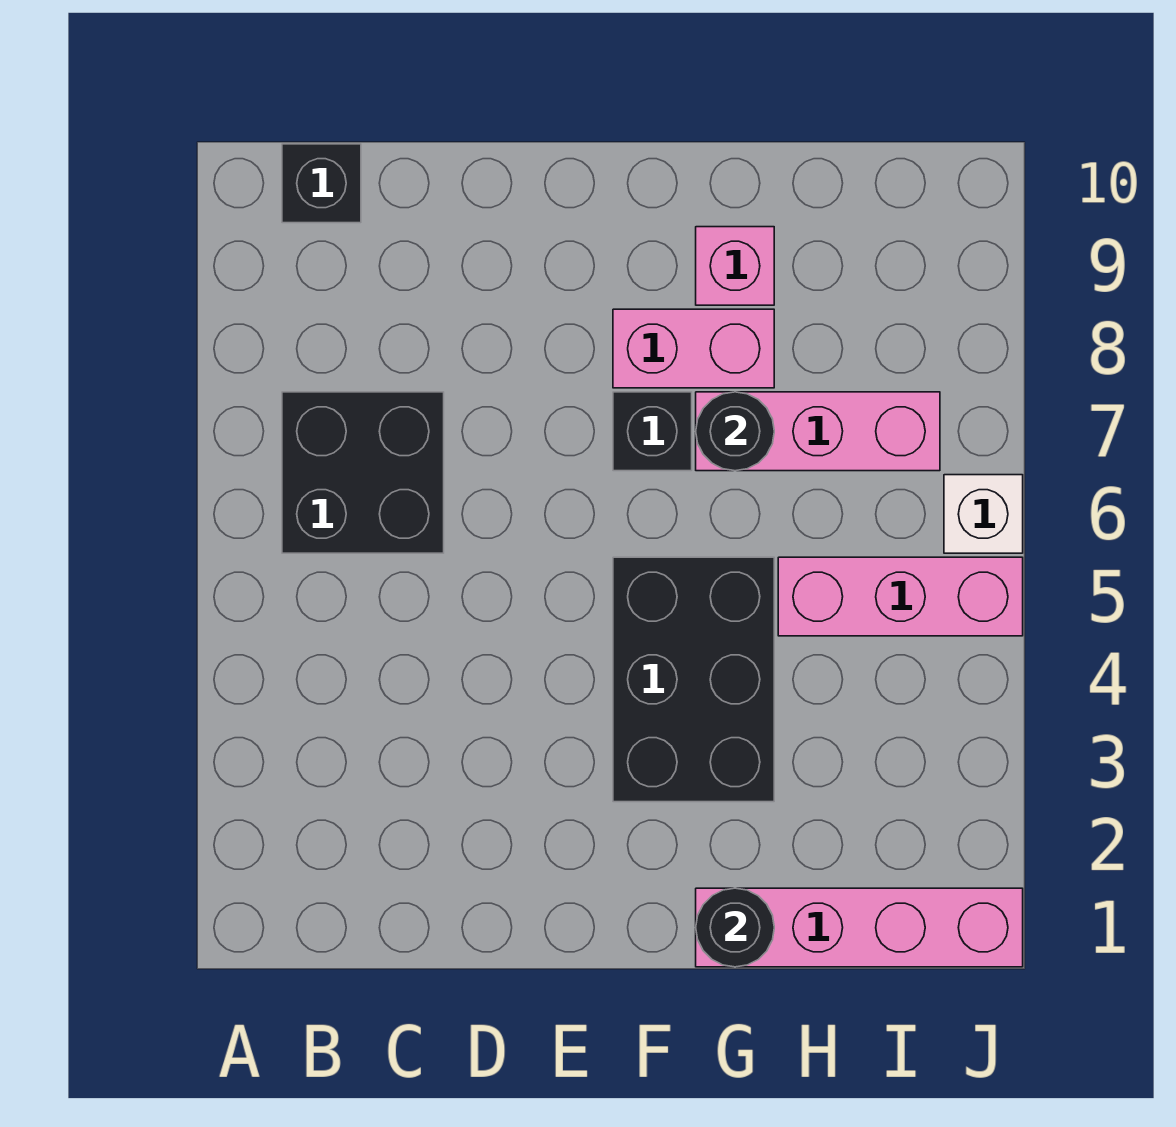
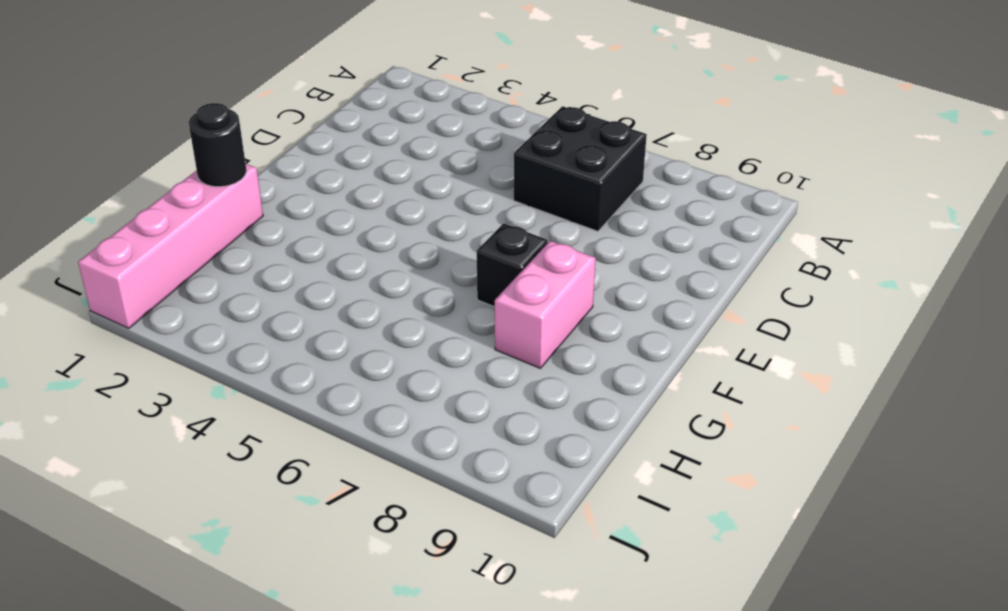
none -> black 1x1 brick [282,144,361,223]
none -> black 2x3 brick [613,557,774,802]
none -> pink 1x3 brick [696,392,940,471]

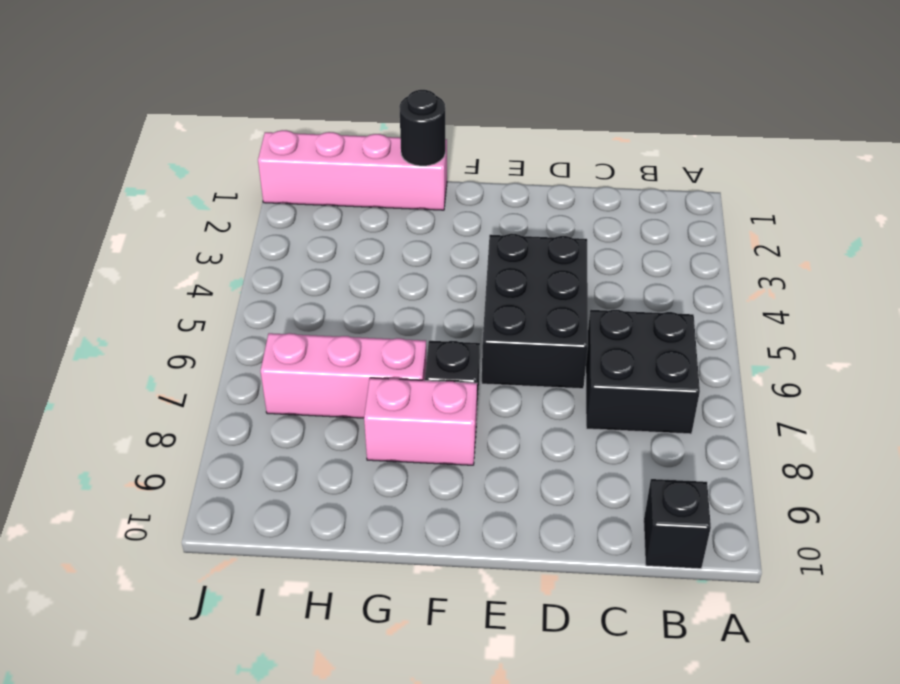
black 2x3 brick [482,234,588,389] -> black 2x3 brick moved to [613,557,774,802]
none -> pink 1x1 brick [696,227,774,305]
none -> pink 1x3 brick [778,557,1023,636]
none -> white 1x1 brick [944,475,1023,553]

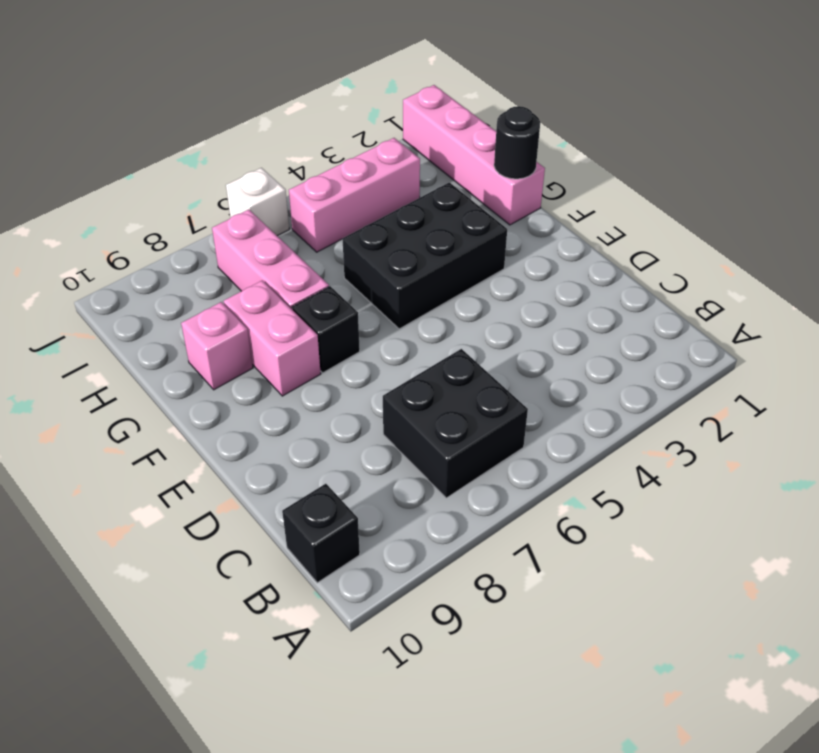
pink 1x3 brick [289,138,420,252] -> pink 1x3 brick turned to [778,557,1023,636]
none -> black 1x1 round brick [696,392,774,471]

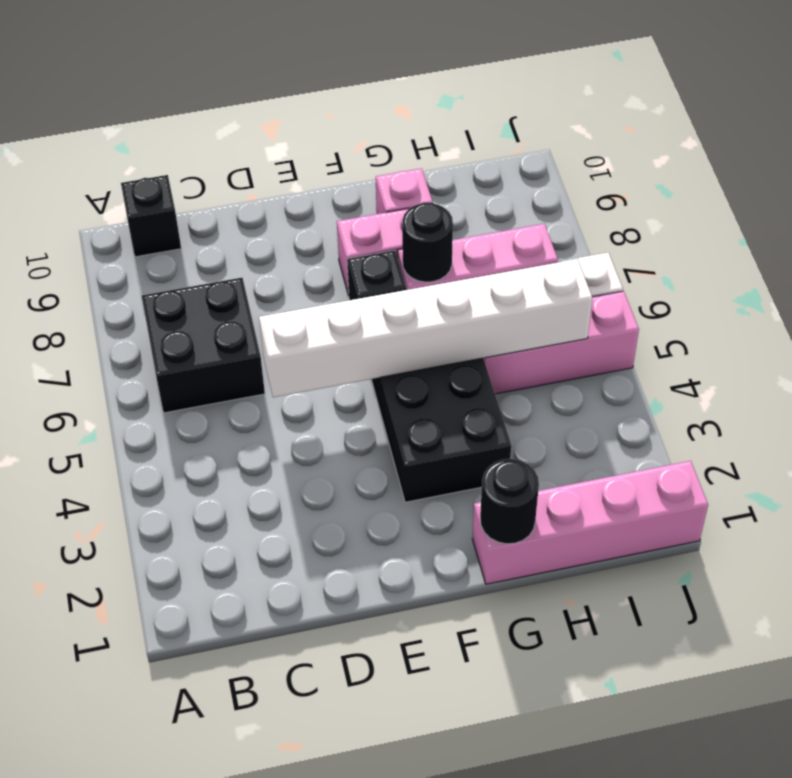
white 1x6 brick [259,259,592,397] -> none

